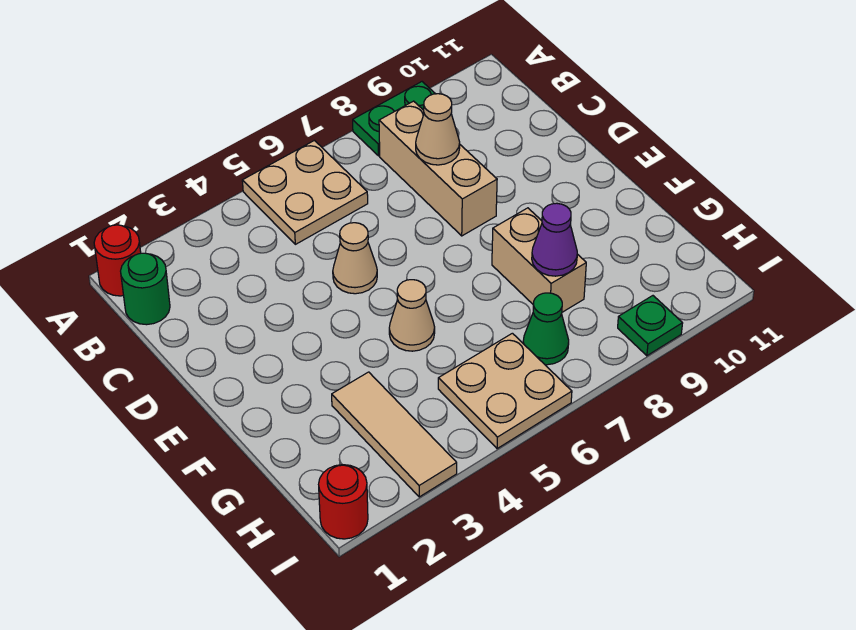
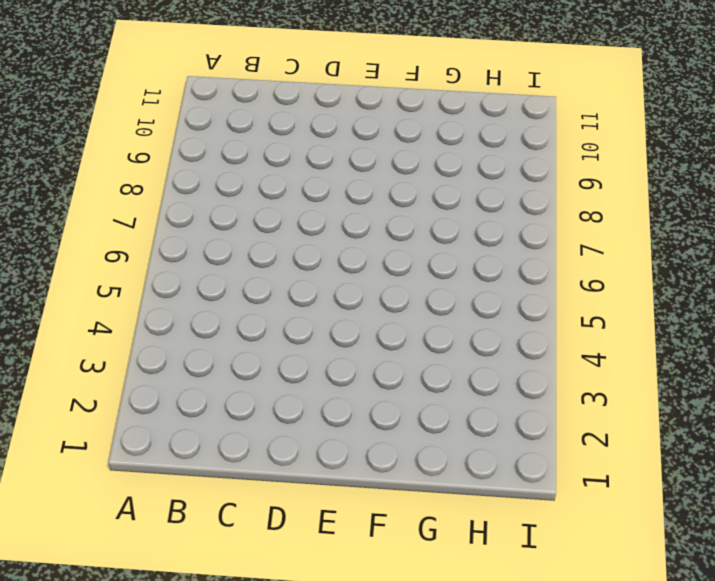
none -> red 1x1 round brick [94,225,141,296]
none -> tan 2x2 plate [242,140,368,244]
none -> green 1x2 plate [353,82,435,156]

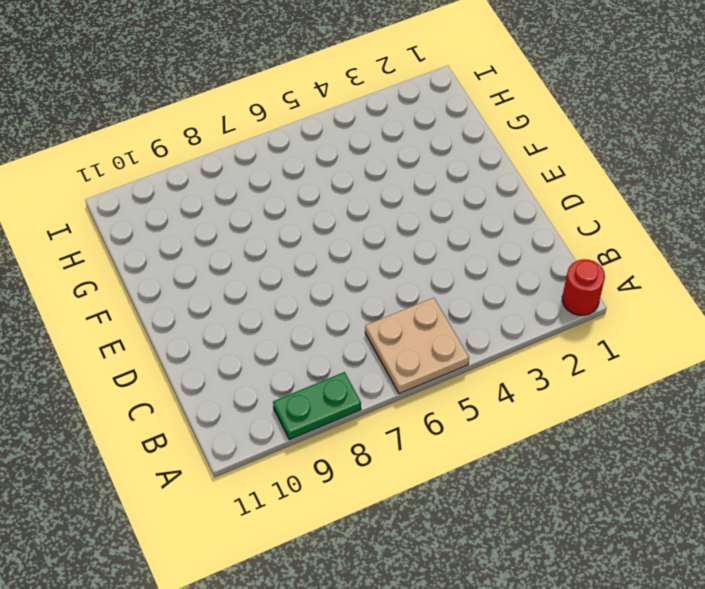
none -> green 1x1 round brick [121,253,170,325]
none -> tan 1x3 brick [379,101,497,236]
none -> tan 1x1 cone [333,223,377,294]

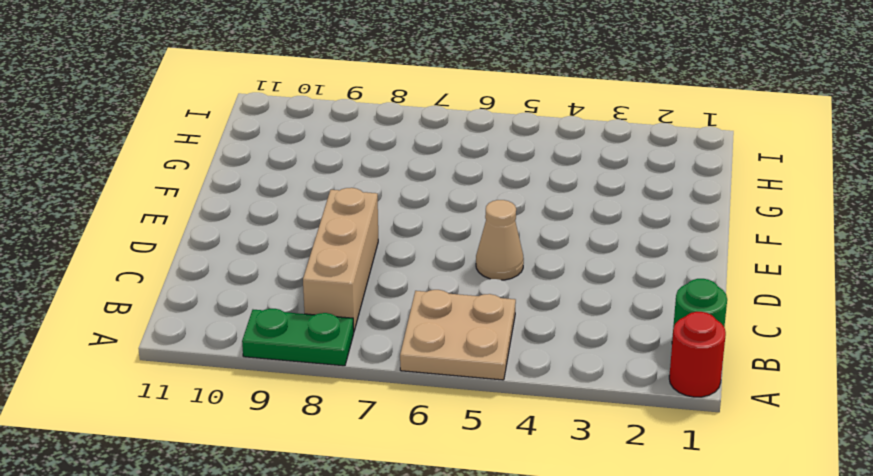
none -> tan 1x1 cone [389,280,435,351]
none -> tan 1x2 brick [492,208,586,312]
none -> tan 1x3 tile [332,372,457,497]

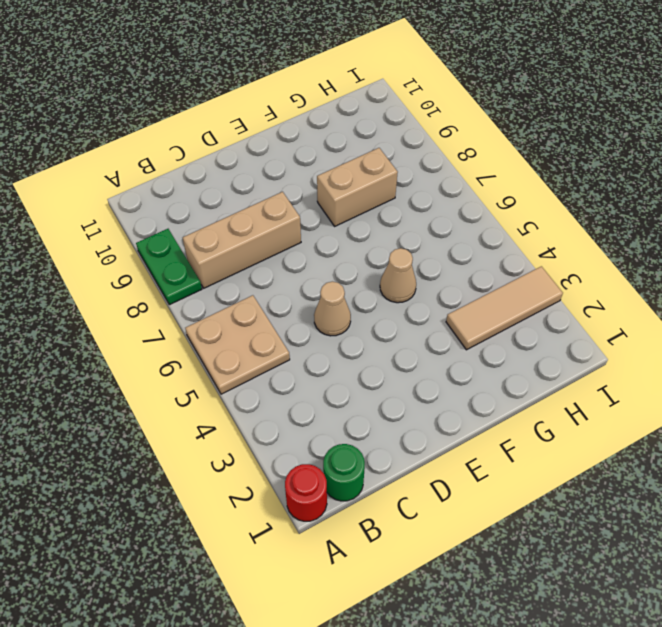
none -> tan 2x2 plate [438,333,572,449]
none -> green 1x1 cone [523,293,569,365]
none -> red 1x1 round brick [319,465,368,539]

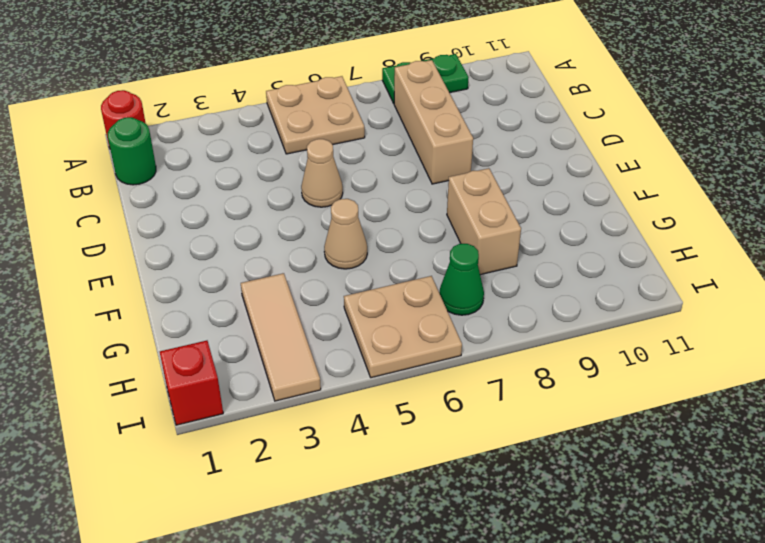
red 1x1 brick [160,341,223,425] -> red 1x1 round brick [319,465,368,539]
none -> green 1x1 plate [618,296,683,356]
none -> tan 1x1 cone [416,94,460,165]
none -> purple 1x1 cone [532,203,577,276]

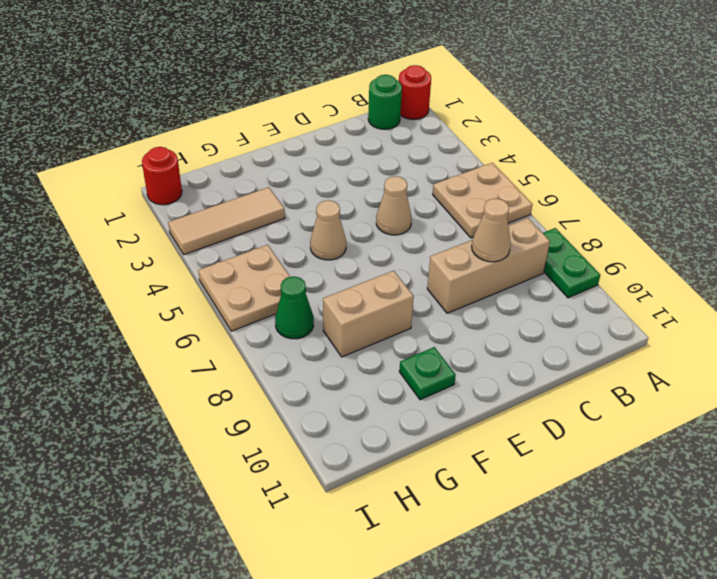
green 1x1 plate [399,347,456,400] -> green 1x1 plate moved to [618,296,683,356]
none -> purple 1x1 cone [532,203,577,276]

